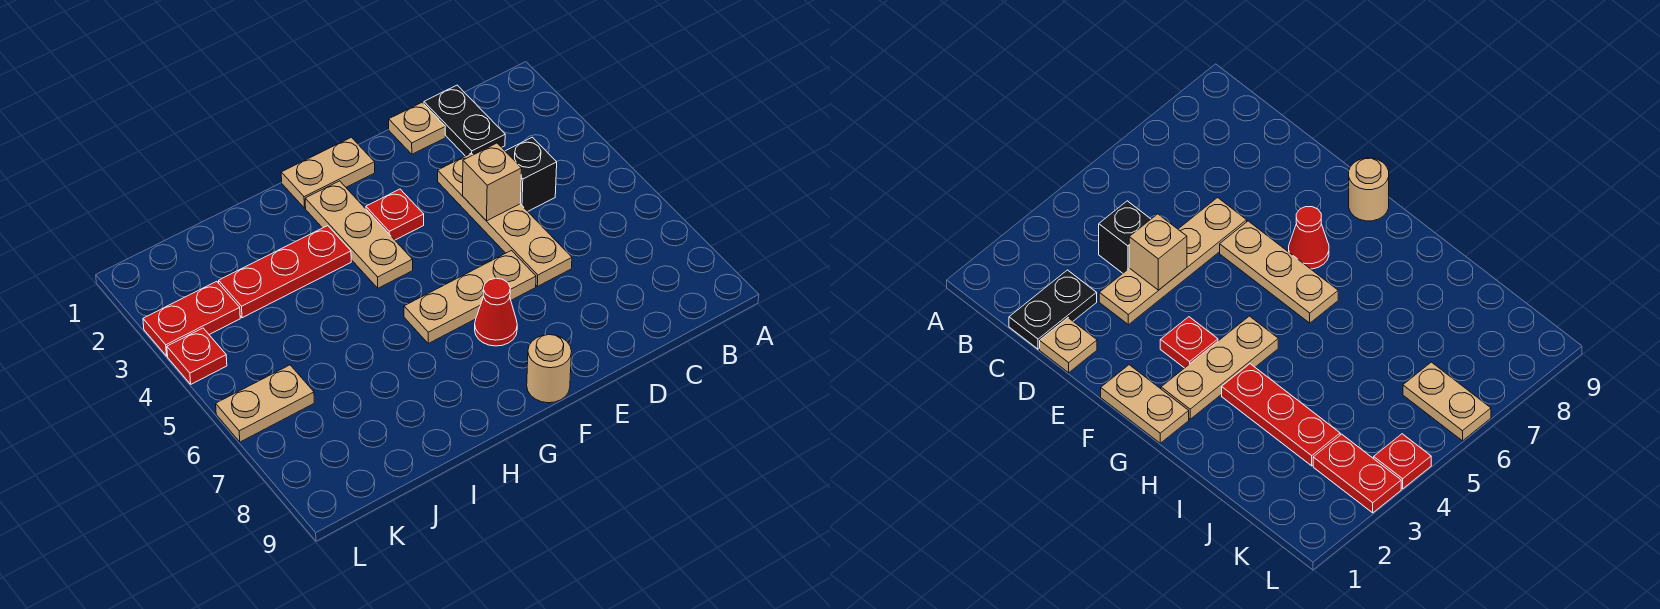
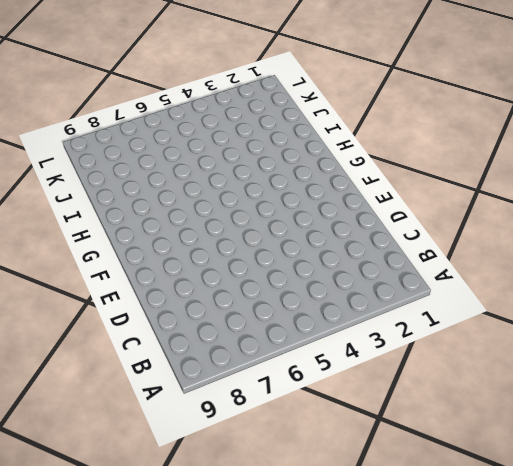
none -> black 1x2 plate [424,85,505,156]
none -> black 1x1 brick [506,137,557,211]
none -> tan 1x1 plate [389,103,445,154]

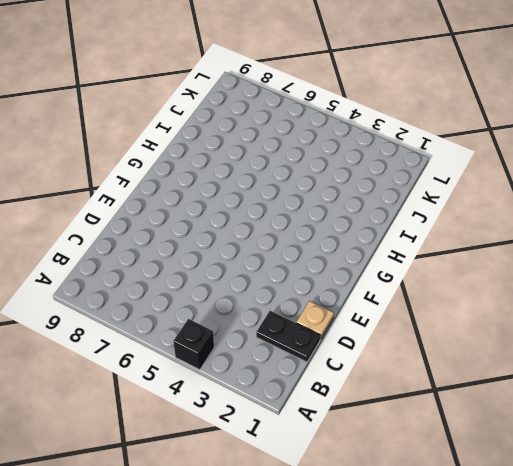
black 1x1 brick [173,319,214,370] -> black 1x1 brick moved to [506,137,557,211]
none -> tan 1x4 plate [438,153,572,286]
none -> tan 1x3 plate [404,251,536,343]
none -> tan 1x2 plate [281,137,375,208]

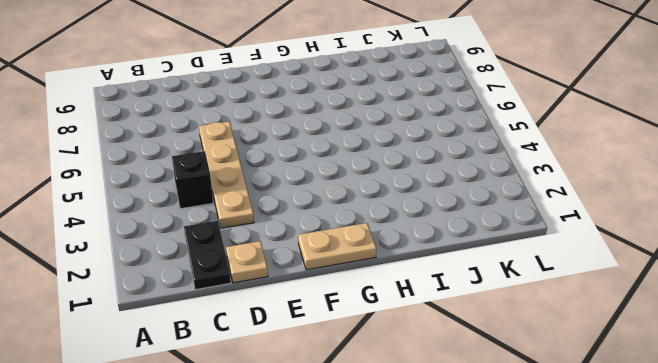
none -> tan 1x3 plate [404,251,536,343]
none -> red 1x1 plate [366,189,424,240]
none -> red 1x1 cone [475,278,517,346]

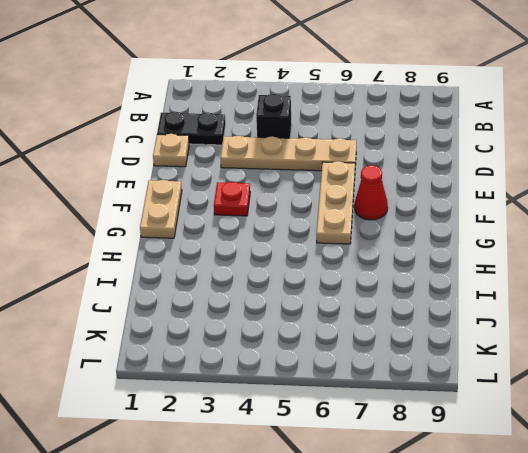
none -> tan 1x1 round brick [527,335,572,403]
none -> tan 1x3 plate [305,181,413,288]
none -> red 1x3 plate [219,226,351,318]

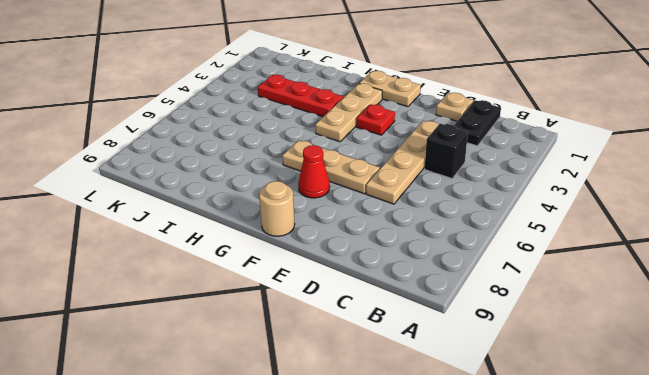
none -> red 1x2 plate [143,281,240,356]
none -> tan 1x2 plate [216,365,314,442]
none -> red 1x1 plate [167,328,227,384]

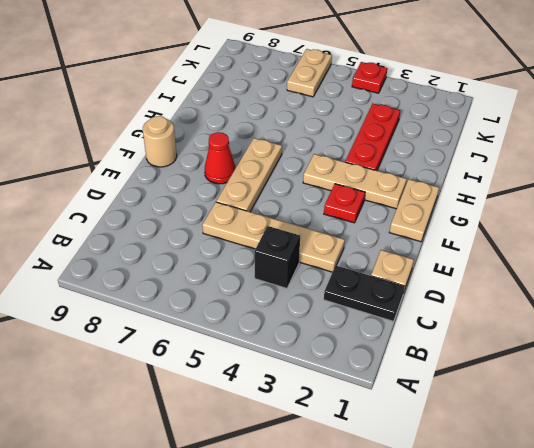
none -> red 1x2 plate [143,281,240,356]
none -> tan 1x1 brick [463,143,522,221]

